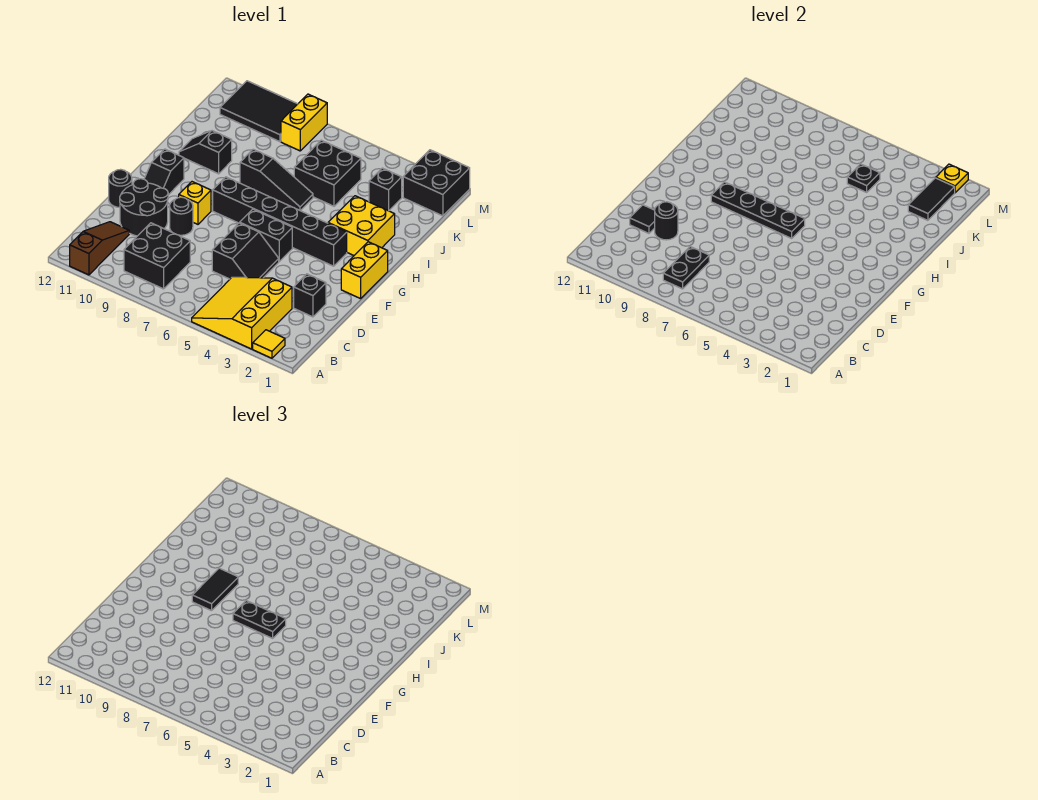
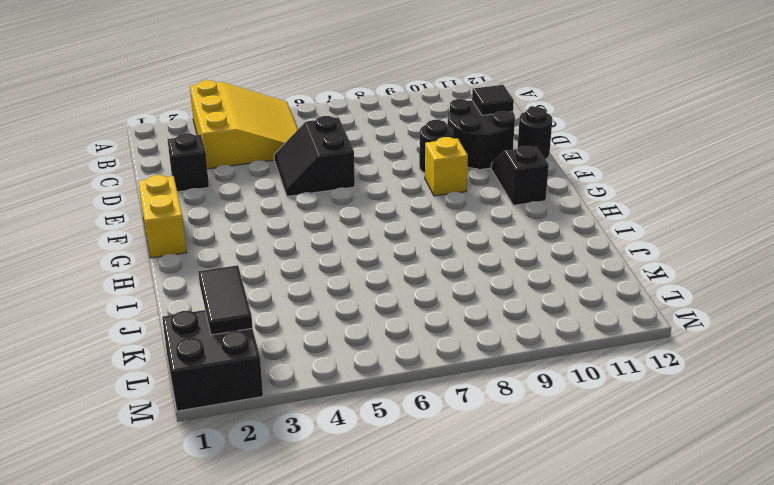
none -> yellow 1x1 tile [253,330,285,358]
none -> brown 1x3 slope [70,222,129,275]
none -> black 2x2 brick [124,223,190,289]
none -> black 1x2 brick [240,209,292,261]

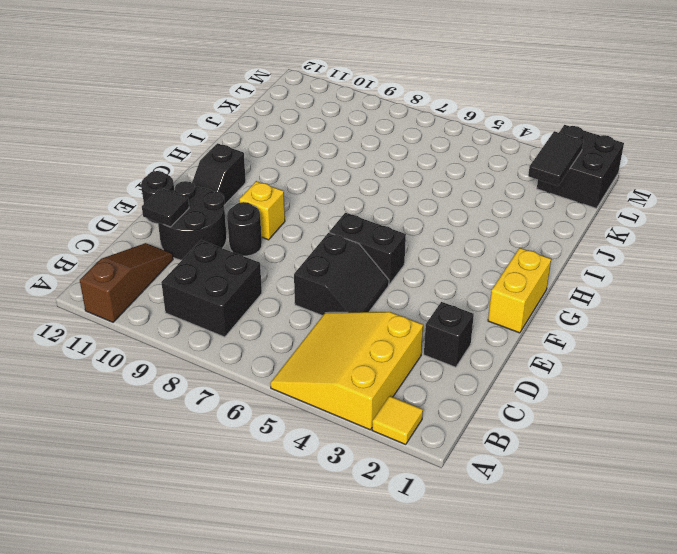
none -> black 1x6 brick [213,177,347,266]
none -> yellow 2x2 brick [328,196,395,255]
none -> black 1x3 slope [240,149,313,211]
none -> black 1x2 slope [179,131,232,174]

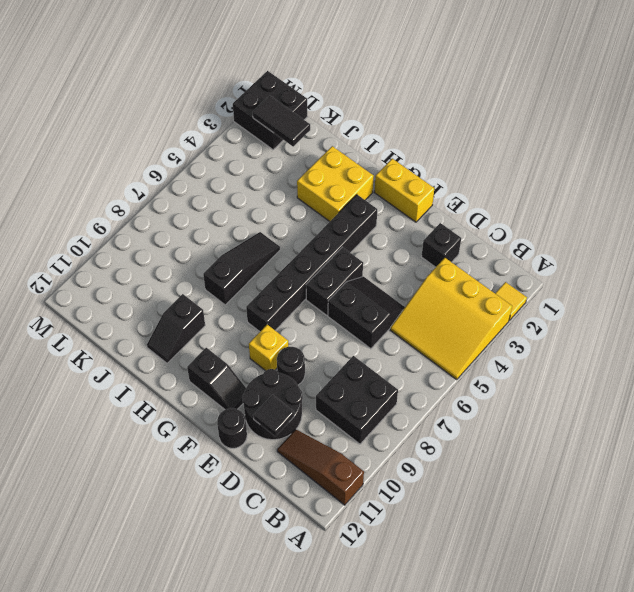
none -> black 2x2 brick [294,140,361,206]
none -> black 1x1 brick [369,168,402,211]
none -> yellow 1x2 brick [281,94,327,151]
none -> black 2x3 tile [220,81,297,142]

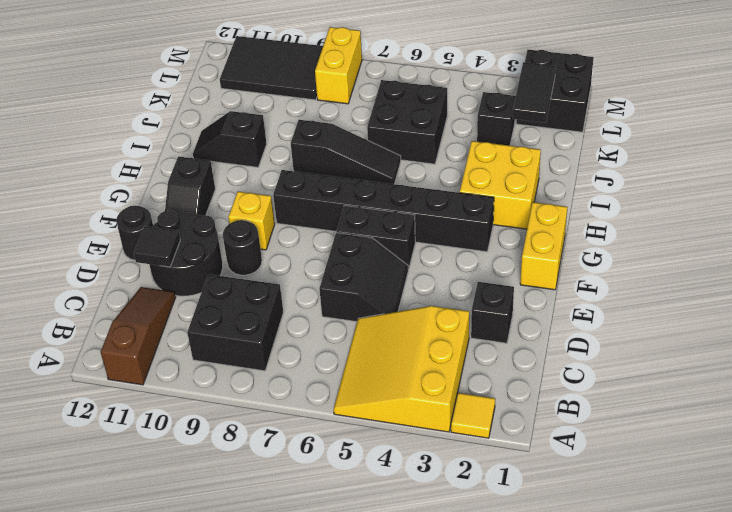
none -> black 1x2 plate [663,247,709,289]
none -> black 1x1 round brick [655,202,678,240]
none -> black 1x4 plate [711,182,805,238]
none -> black 1x1 plate [847,164,880,192]

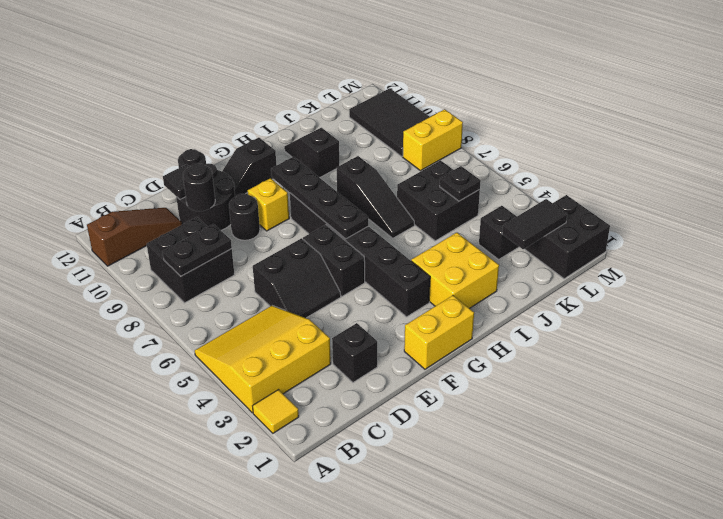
none -> yellow 1x1 plate [936,164,968,193]
none -> black 1x2 plate [233,601,286,638]
none -> black 1x2 tile [192,568,238,611]

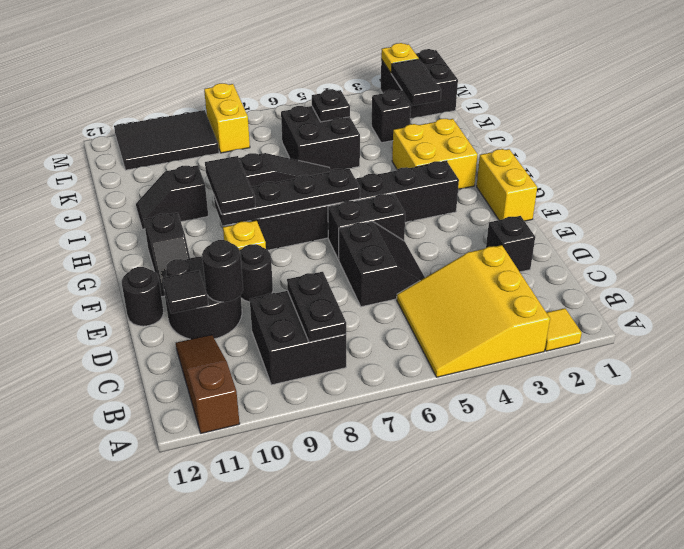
none -> black 1x2 plate [233,601,286,638]

